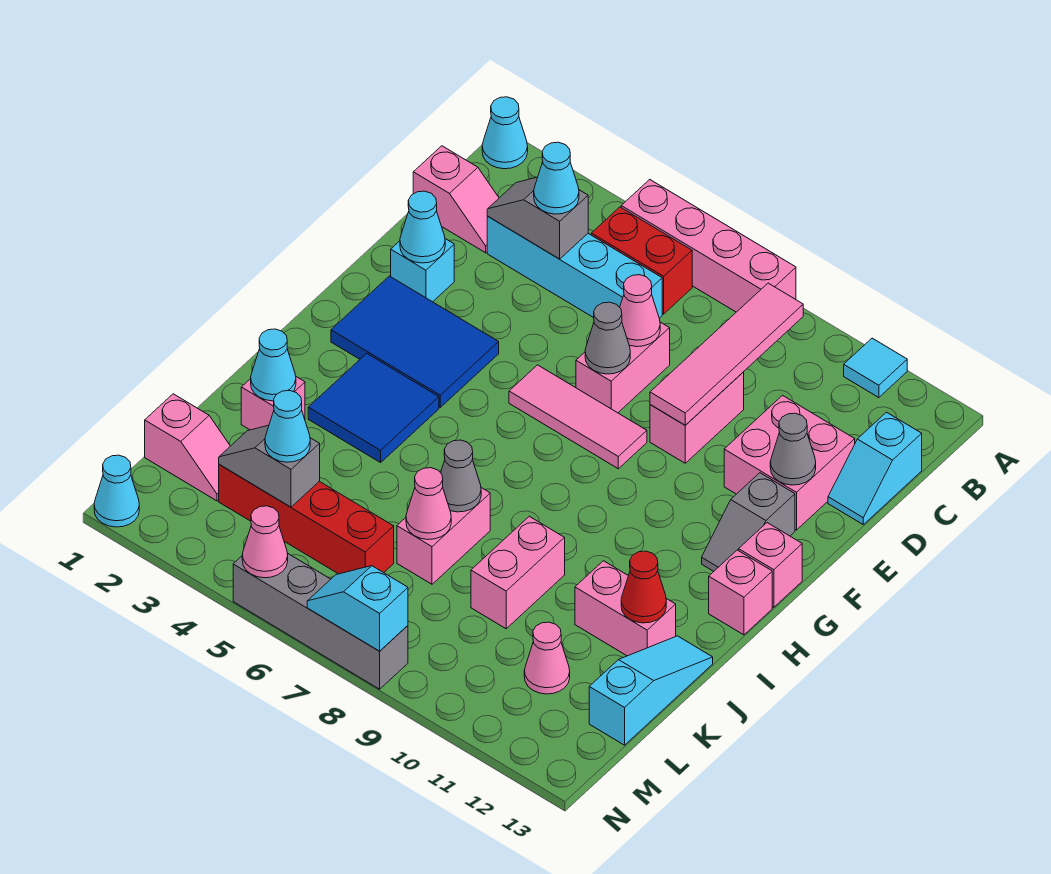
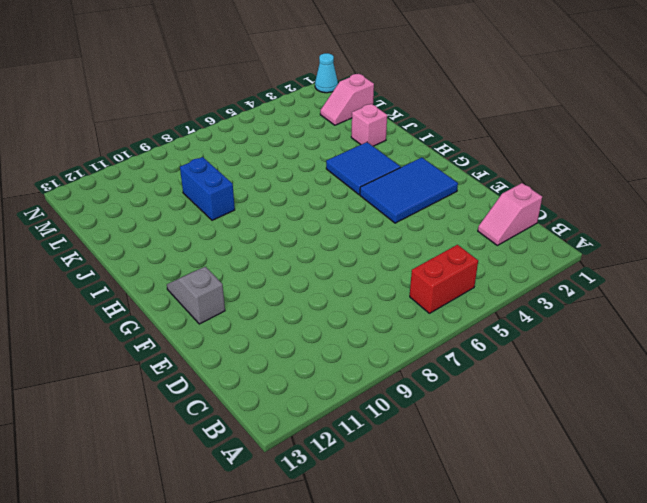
blue 1x2 brick [180,157,235,220] -> pink 1x2 brick [471,516,565,629]
none -> cyan 1x1 cone [482,97,528,169]
none -> pink 1x4 brick [621,180,796,312]
none -> cyan 1x1 tile [844,338,907,398]
none -> cyan 1x4 brick [487,216,662,318]

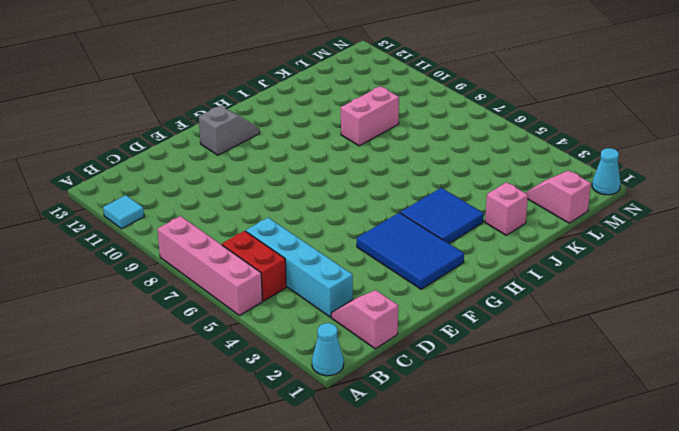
none -> cyan 1x2 slope [828,412,922,524]
none -> pink 1x2 brick [576,322,670,413]
none -> pink 1x2 brick [650,372,744,463]
none -> pink 2x2 brick [724,395,855,530]

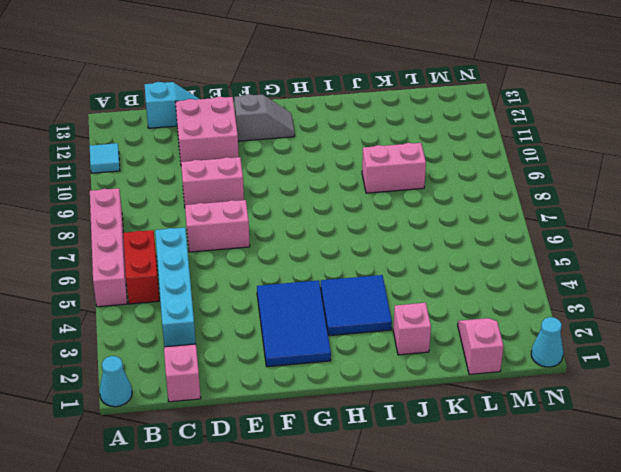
none -> cyan 1x1 brick [391,239,454,302]
none -> pink 1x3 tile [509,365,647,469]
none -> pink 1x1 brick [739,523,802,607]
none -> pink 1x1 brick [709,550,772,635]

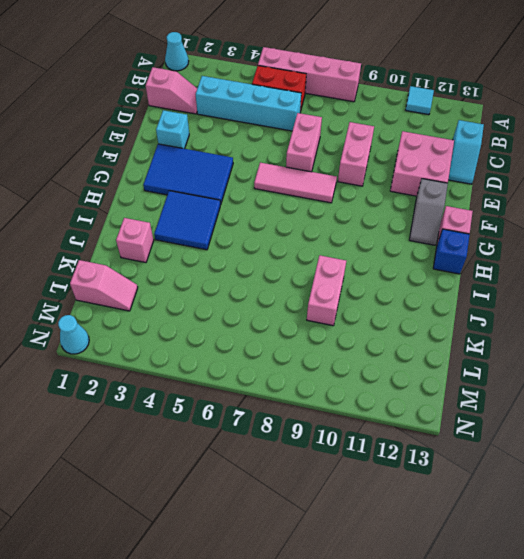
blue 1x1 brick [433,229,470,274] -> pink 1x1 brick [709,550,772,635]
none -> pink 1x2 brick [397,488,490,584]
none -> pink 1x2 brick [575,561,676,656]
none -> cyan 1x3 slope [589,636,713,745]
none -> red 1x4 brick [219,465,394,574]

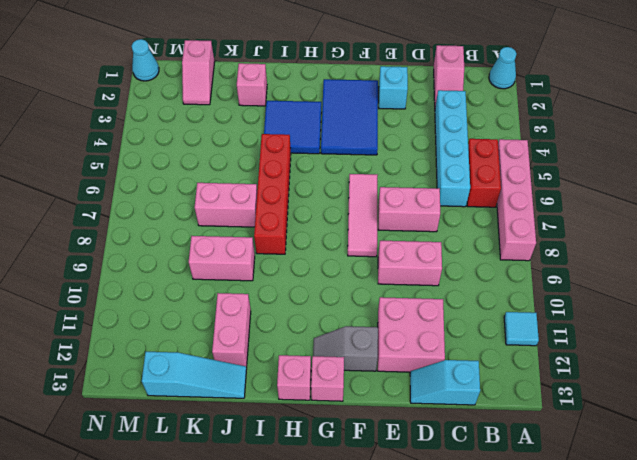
red 1x4 brick [254,134,291,254] -> red 1x4 brick moved to [219,465,394,574]
none -> pink 1x1 cone [524,622,570,694]
none -> grey 1x4 brick [233,553,408,689]
none -> pink 1x4 tile [650,283,803,425]
none -> grey 1x2 slope [487,177,588,259]

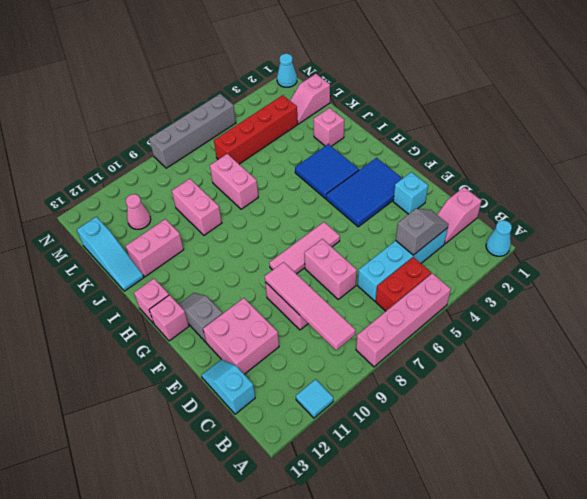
none -> pink 1x1 cone [620,275,660,347]
none -> cyan 1x1 cone [400,191,445,263]
none -> grey 1x1 cone [585,302,630,374]
none -> grey 1x1 cone [770,413,816,485]

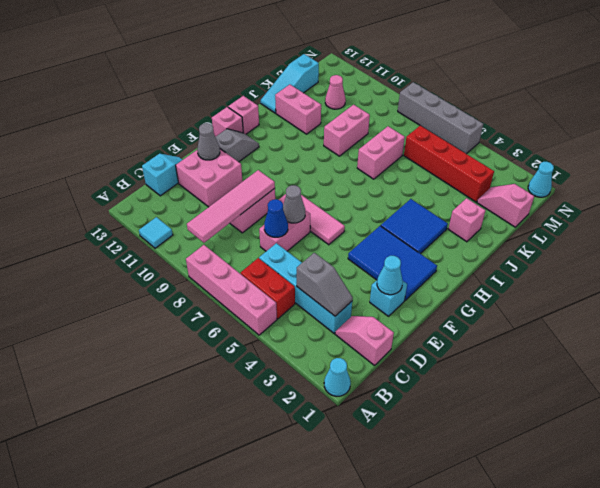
blue 1x1 cone [264,199,288,237] -> pink 1x1 cone [620,275,660,347]
none -> cyan 1x1 cone [251,329,296,401]
none -> grey 1x1 cone [441,440,481,512]
none -> red 1x1 cone [621,551,666,623]
none -> pink 1x1 cone [406,468,451,540]

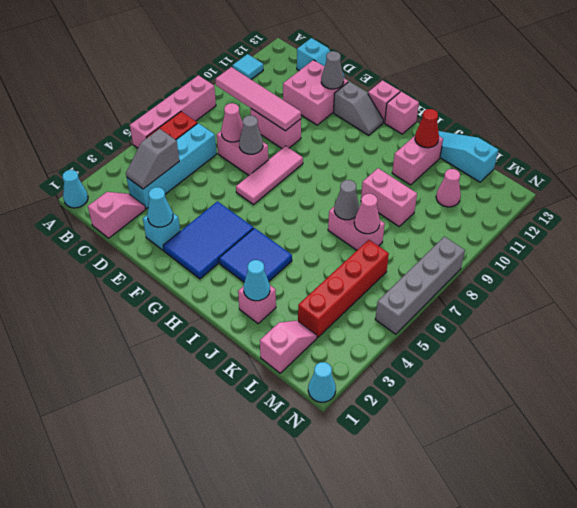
none -> grey 1x2 slope [219,425,320,507]
none -> pink 1x1 cone [242,506,288,578]
none -> cyan 1x2 slope [307,566,408,651]
none -> cyan 1x1 cone [534,142,579,214]

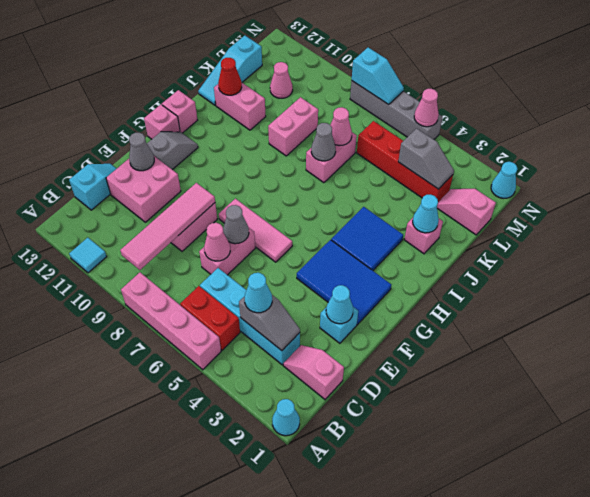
none -> cyan 1x1 cone [265,391,310,462]

